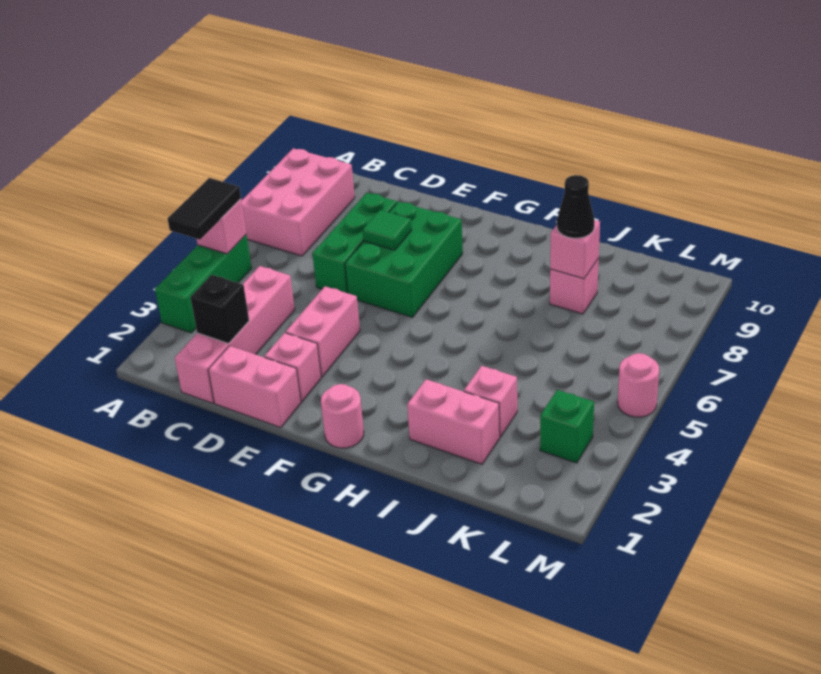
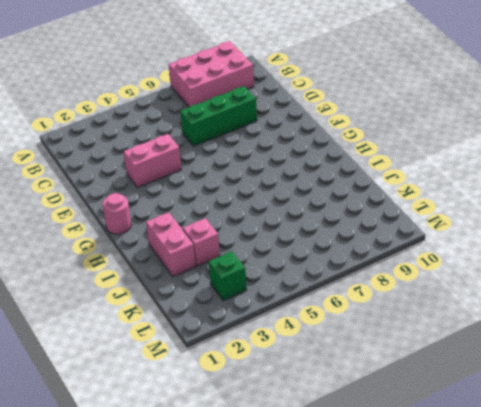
none -> green 1x3 brick [155,235,252,333]
none -> pink 1x4 brick [175,266,295,403]
none -> pink 1x2 brick [208,346,301,428]

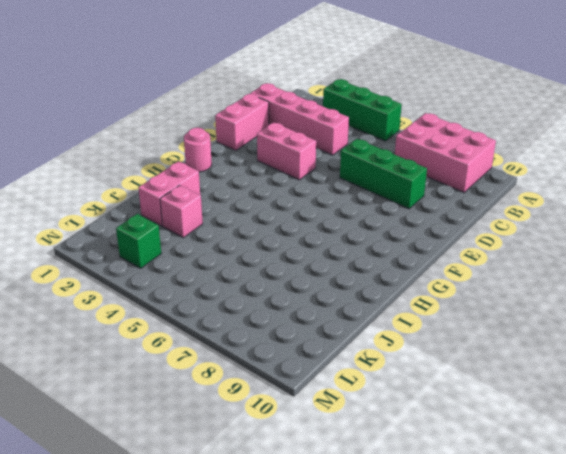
none -> pink 1x1 brick [264,333,321,402]
none -> green 2x3 brick [345,202,463,317]
none -> pink 1x1 brick [550,259,599,314]

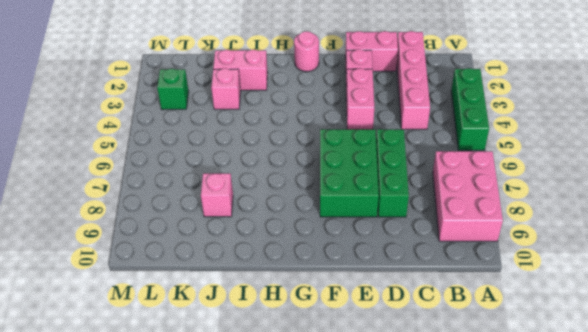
none -> pink 1x1 round brick [618,353,659,417]
none -> pink 1x1 brick [197,199,246,254]
none -> black 1x1 brick [190,275,249,343]

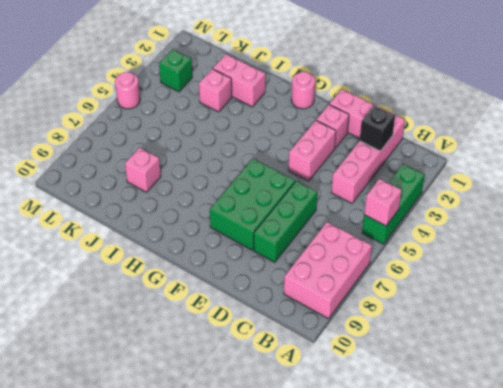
none -> green 1x1 tile [363,210,412,250]
none -> pink 1x1 brick [550,220,600,279]
none -> black 1x2 tile [168,178,241,240]

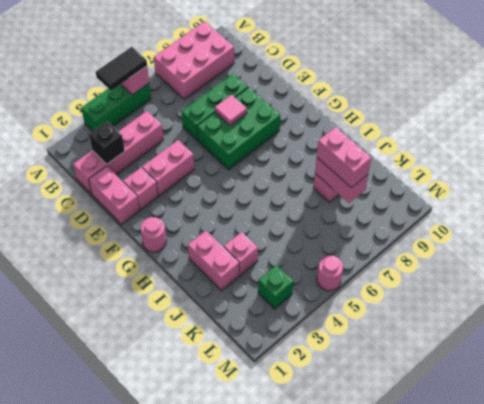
pink 1x1 tile [215,95,247,126] -> green 1x1 tile [363,210,412,250]
pink 1x2 brick [315,158,368,203] -> pink 1x1 brick [550,220,600,279]
pink 1x2 brick [317,127,371,188] -> black 1x1 cone [557,175,594,238]

